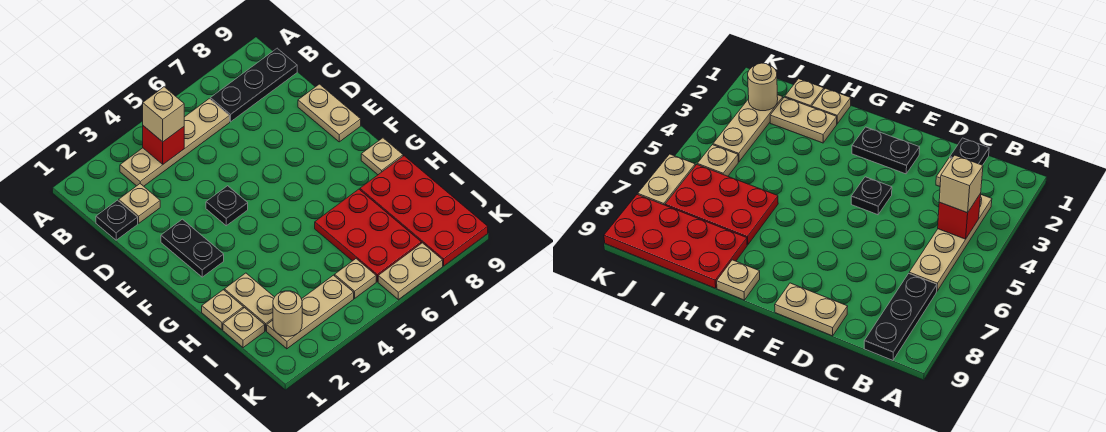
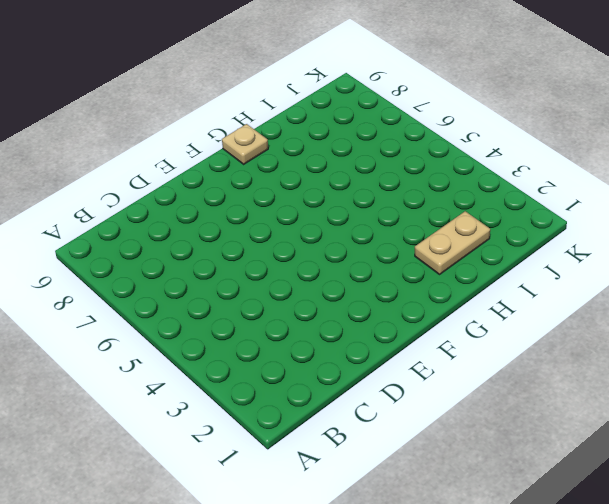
none -> tan 1x4 plate [120,99,230,186]
none -> black 1x3 plate [210,48,297,122]
none -> black 1x1 plate [96,200,138,240]

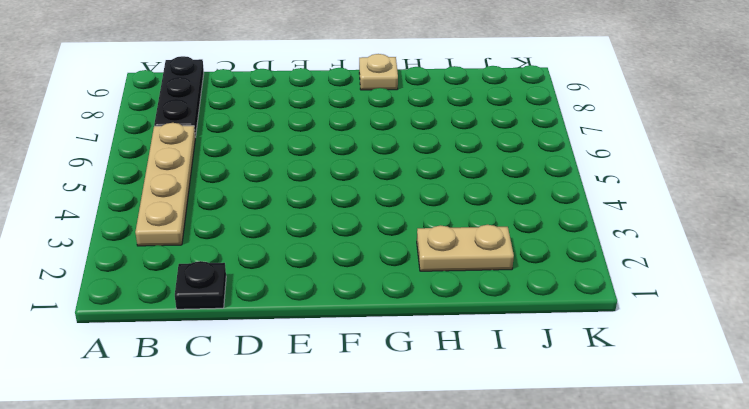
none -> tan 1x1 plate [119,184,160,223]
none -> tan 1x2 plate [298,84,361,142]
none -> black 1x2 plate [161,219,224,277]

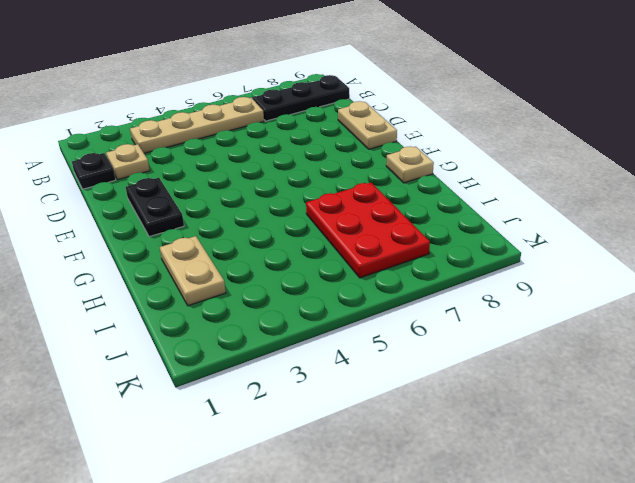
none -> black 1x1 plate [206,186,248,226]
none -> tan 1x1 plate [202,290,243,330]
none -> red 2x4 plate [360,156,488,266]

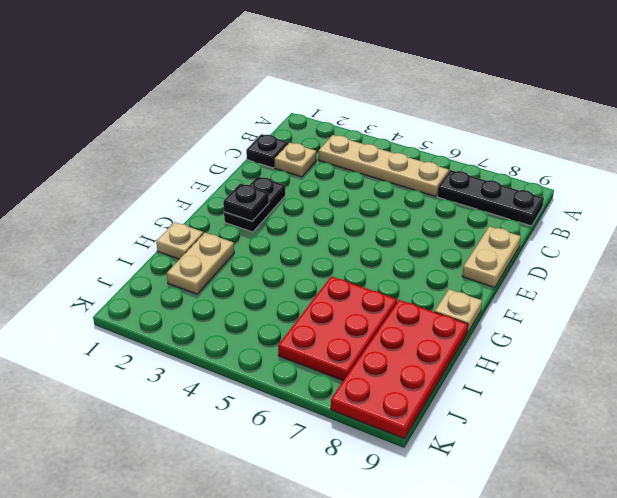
black 1x1 plate [223,183,269,221] -> black 1x1 plate moved to [206,186,248,226]
none -> tan 1x1 plate [223,308,265,348]
none -> tan 1x3 plate [267,275,354,349]
none -> tan 1x1 plate [335,259,376,298]

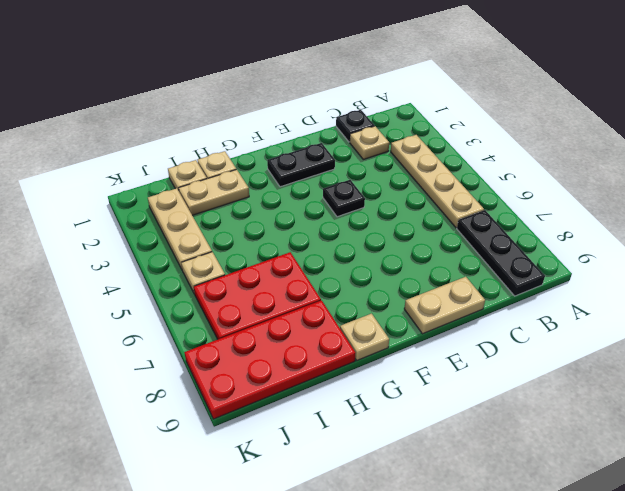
none -> tan 1x2 plate [378,243,443,300]
none -> red 1x1 brick [143,126,184,164]
none -> tan 1x1 round brick [273,291,302,336]

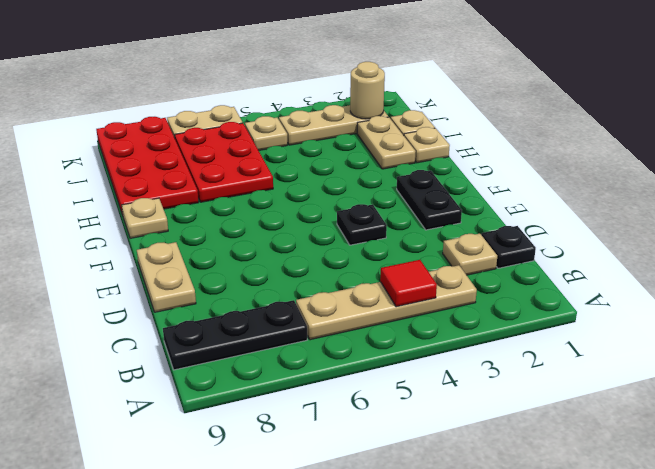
red 1x1 tile [380,260,437,307] -> red 1x1 brick [143,126,184,164]
none -> tan 1x1 brick [143,87,184,142]

